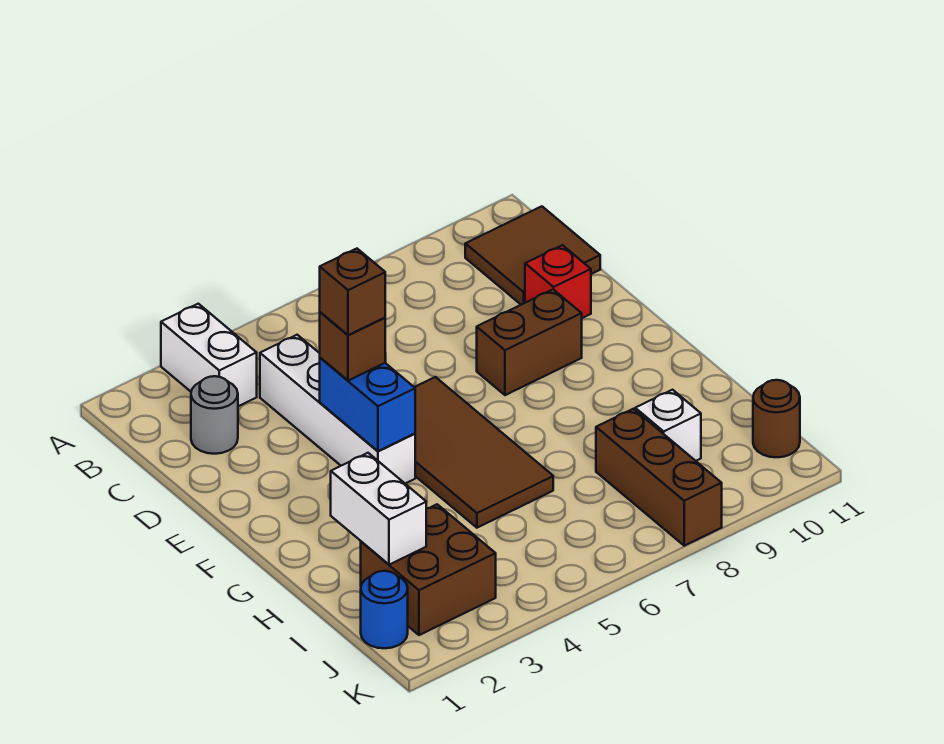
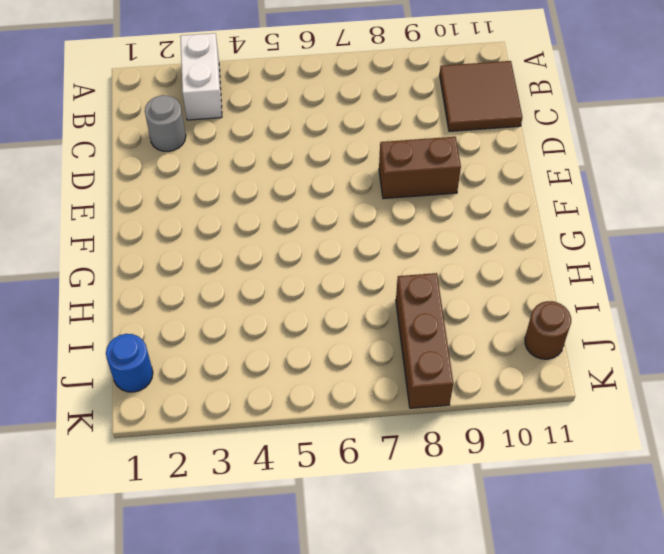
none -> white 1x4 brick [260,335,415,483]
none -> red 1x1 brick [525,245,591,318]
none -> brown 2x4 tile [415,377,553,528]

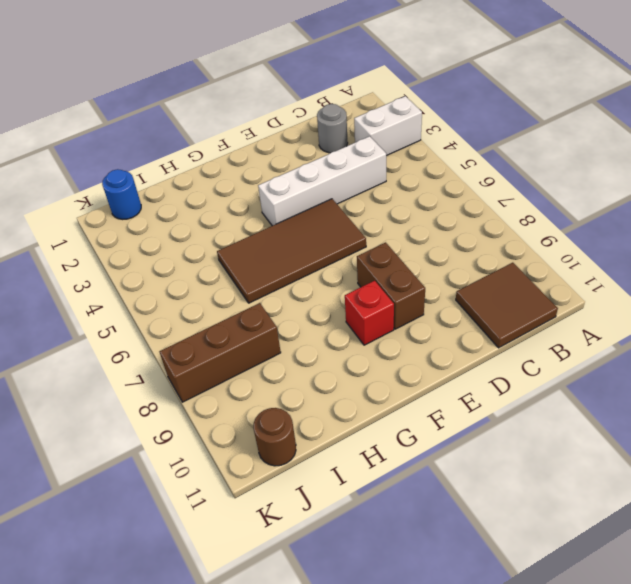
red 1x1 brick [345,281,394,345] -> red 1x1 brick moved to [525,245,591,318]
none -> brown 2x2 brick [361,504,496,635]
none -> white 1x1 brick [635,390,701,461]
none -> blue 1x2 brick [320,358,415,451]

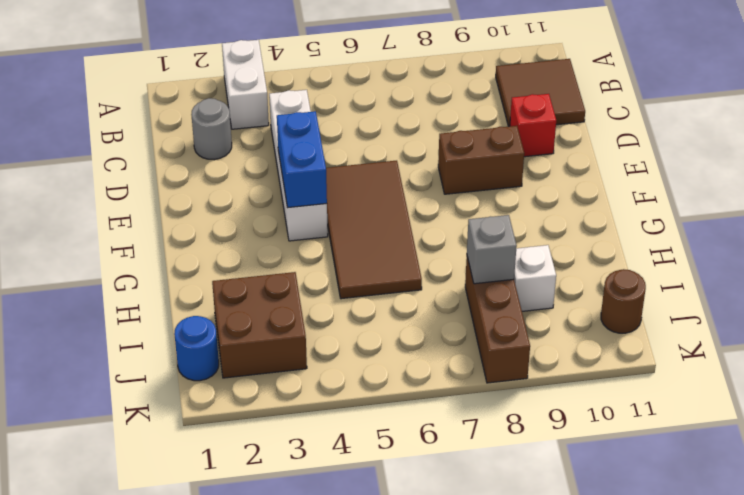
grey 1x1 brick [467,215,517,284] -> none
none -> white 1x2 brick [331,453,426,565]
none -> brown 1x1 brick [320,312,385,381]
none -> brown 1x1 brick [320,249,385,335]

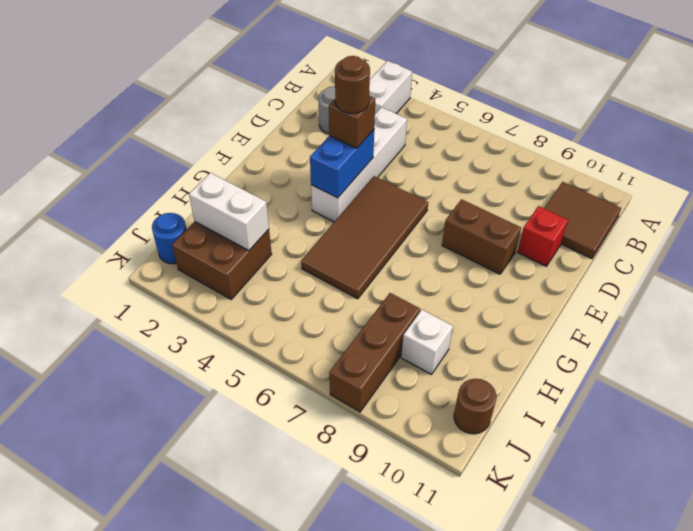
brown 1x1 round brick [335,56,370,113] -> brown 1x1 brick [320,249,385,335]
white 1x2 brick [189,173,269,251] -> white 1x2 brick turned to [331,453,426,565]

